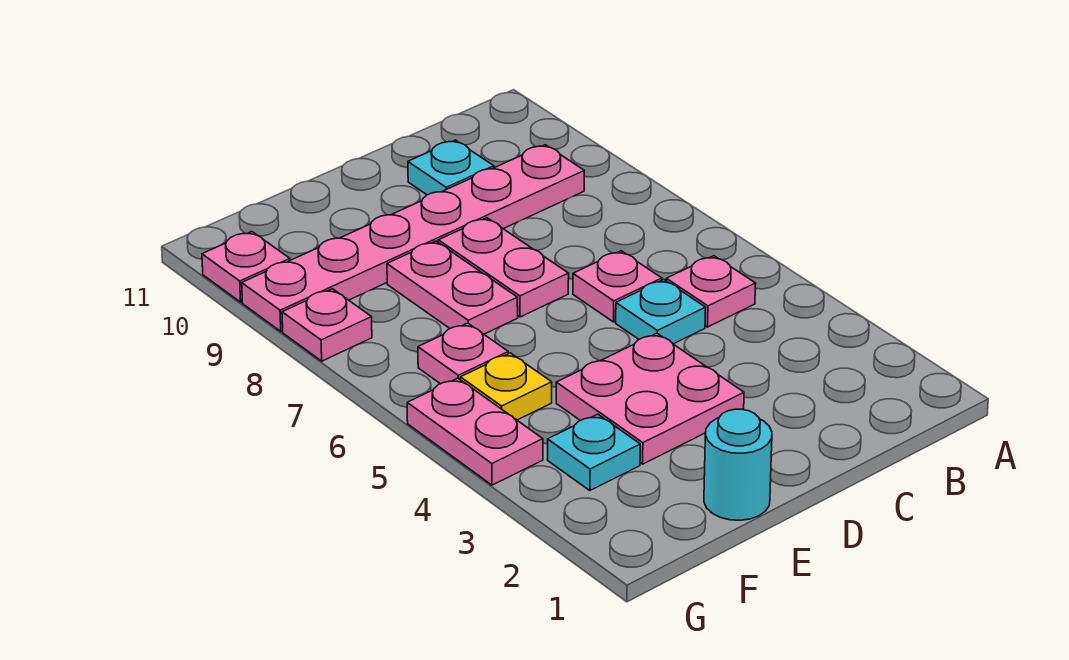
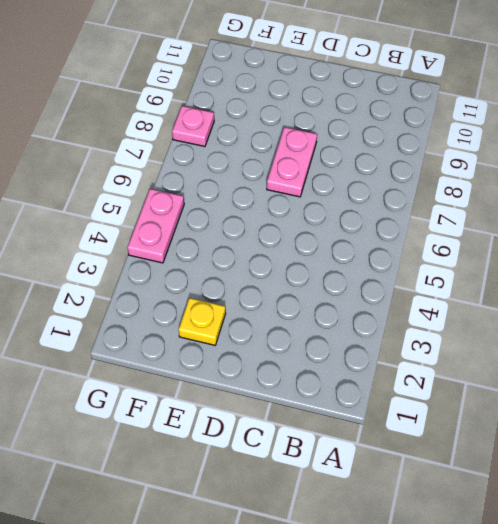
yellow 1x1 plate [179,298,226,345] -> yellow 1x1 plate moved to [460,353,552,420]
none -> pink 1x1 plate [666,256,756,327]
none -> pink 1x6 plate [242,145,584,331]
none -> cyan 1x1 plate [616,280,706,344]

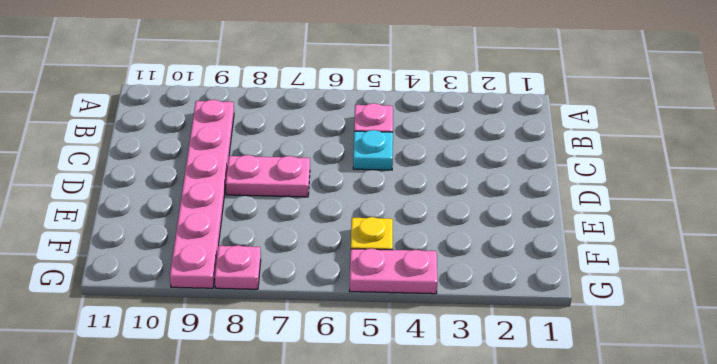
none -> pink 1x1 plate [573,251,662,322]
none -> cyan 1x1 plate [408,140,494,195]
none -> pink 2x2 plate [556,333,744,464]

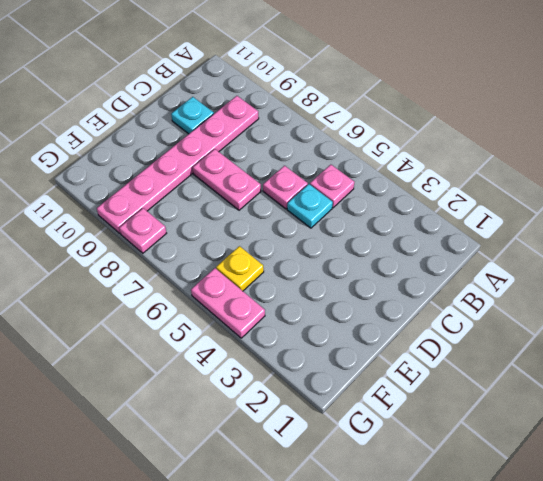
none -> pink 2x2 plate [556,333,744,464]
none -> cyan 1x1 round brick [704,409,772,520]
none -> pink 1x2 plate [387,241,518,334]

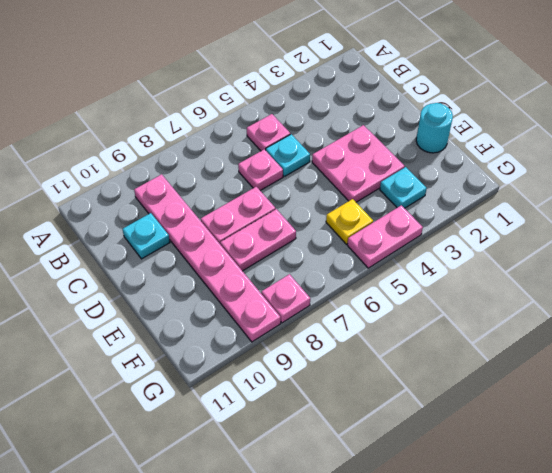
none -> pink 1x1 plate [418,323,508,384]
none -> pink 1x1 plate [202,232,290,302]

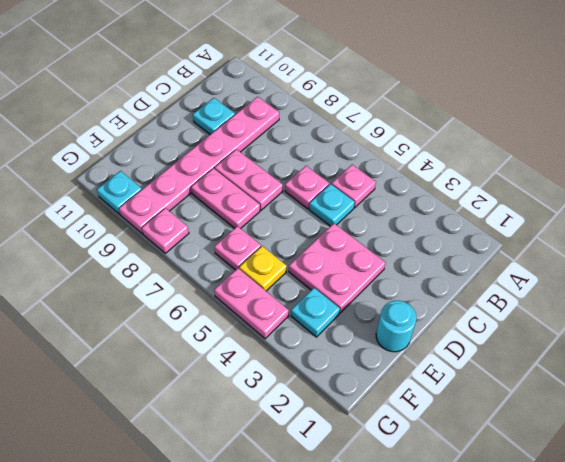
cyan 1x1 plate [97,171,142,214] -> pink 1x1 plate [202,232,290,302]

